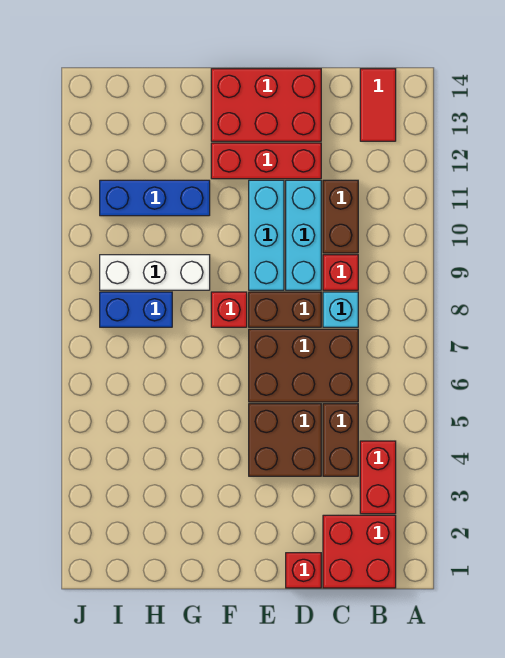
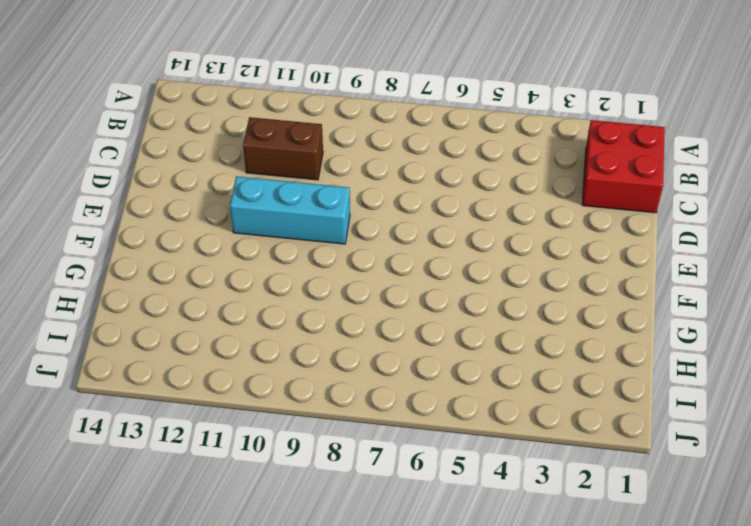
none -> red 1x2 brick [360,441,396,514]
none -> red 1x2 tile [360,69,396,141]
none -> brown 1x2 brick [323,404,358,476]

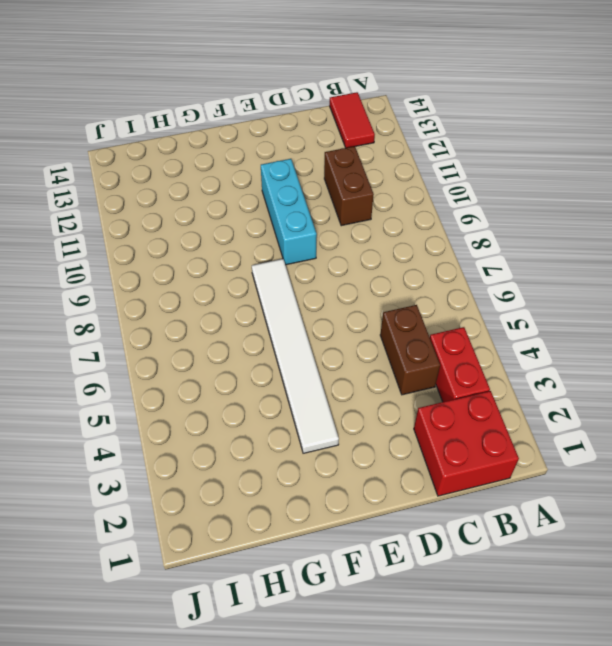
white 1x6 tile [252,259,339,453] -> red 1x1 brick [211,292,247,327]
none -> brown 2x3 brick [249,329,358,402]
none -> cyan 1x1 brick [323,292,358,327]
none -> red 1x1 brick [323,255,358,290]

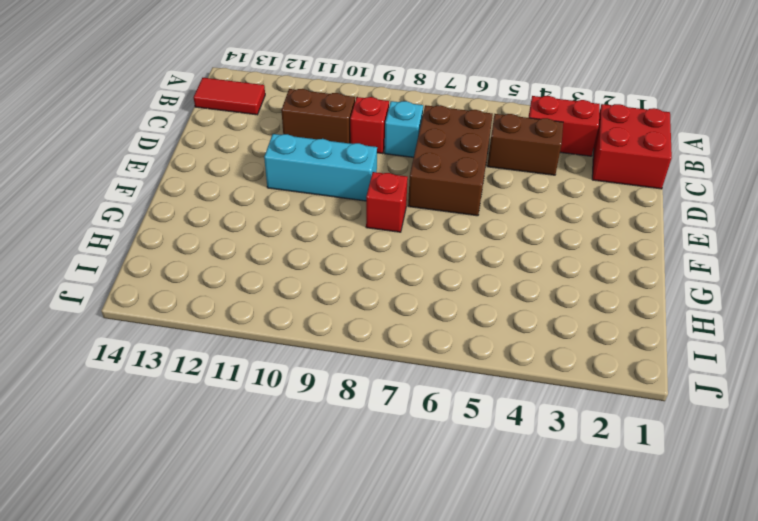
none -> red 1x1 brick [286,553,321,588]
none -> brown 2x2 brick [249,404,321,476]
none -> brown 1x2 brick [249,292,321,327]

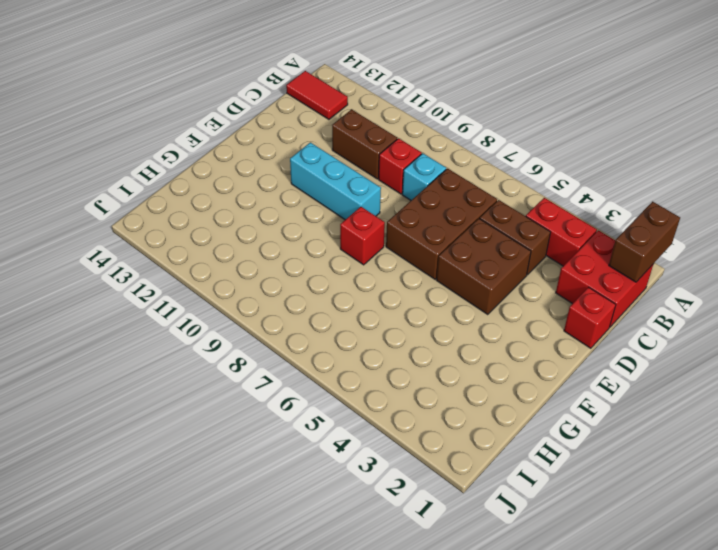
brown 1x2 brick [609,202,680,282] -> brown 1x2 brick moved to [249,292,321,327]
none -> cyan 1x3 brick [286,180,321,290]
none -> red 1x3 brick [211,143,321,179]
none -> red 2x3 brick [211,69,321,141]

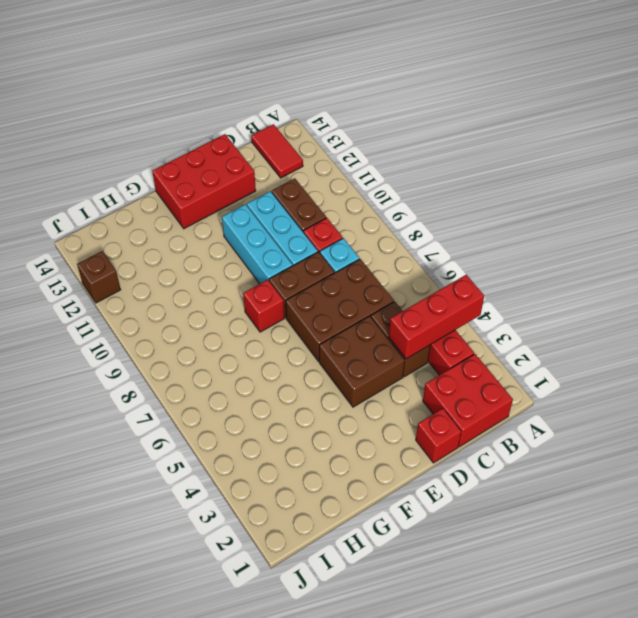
red 1x3 brick [389,275,484,359] -> red 1x3 brick moved to [211,143,321,179]
brown 1x1 brick [77,251,121,303] -> none
none -> white 1x3 brick [100,255,210,290]
none -> blue 1x3 brick [100,180,210,216]
none -> blue 1x2 brick [100,292,172,327]

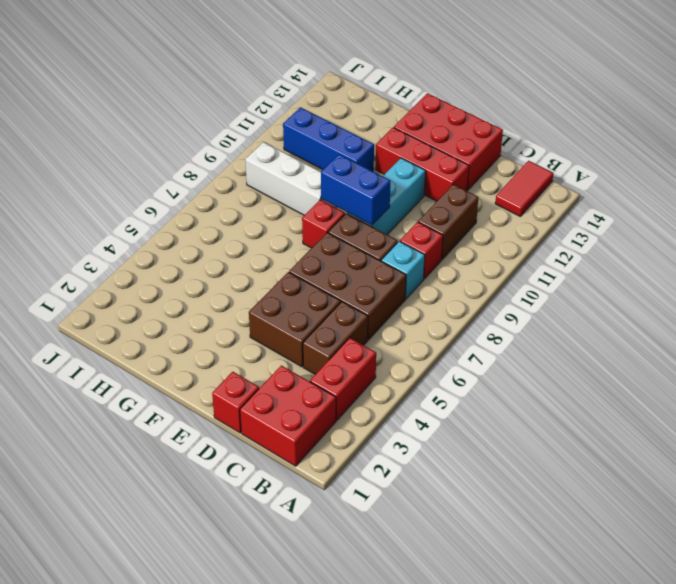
blue 1x2 brick [321,154,391,225] -> blue 1x2 brick moved to [100,292,172,327]
none -> cyan 1x3 brick [286,180,321,290]

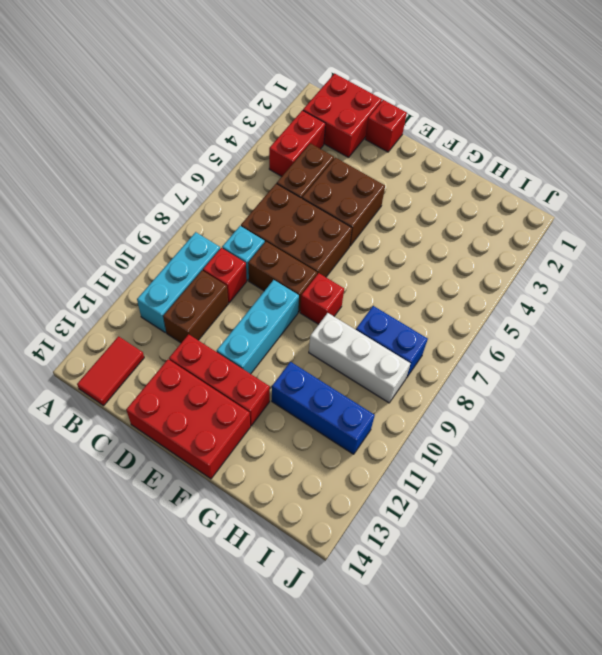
cyan 1x3 brick [137,232,220,332] -> cyan 1x3 brick moved to [286,180,321,290]

